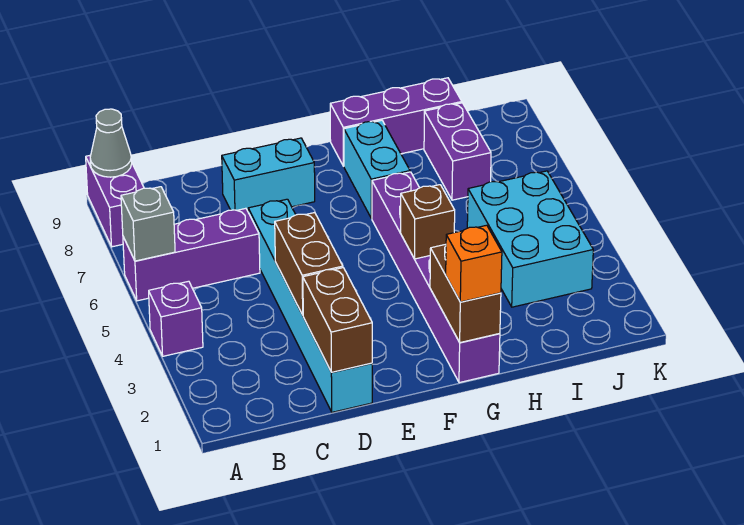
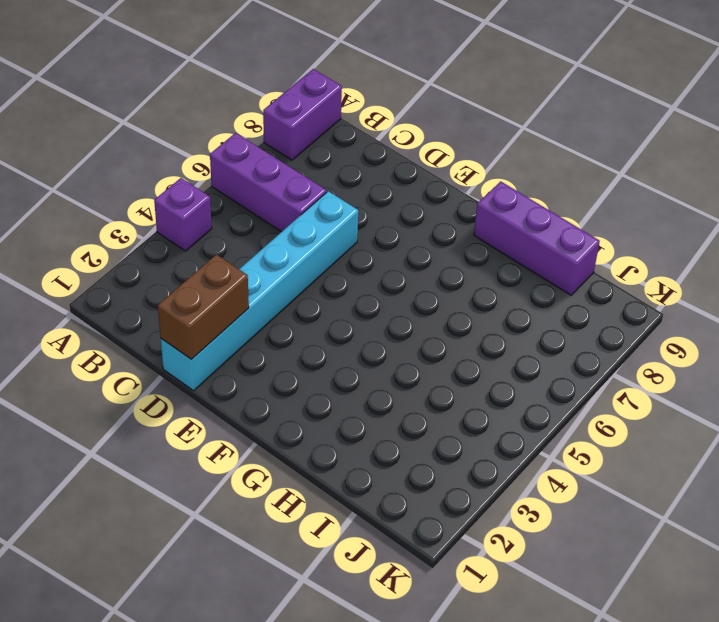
none -> cyan 1x2 brick [222,138,315,211]
none -> purple 1x6 brick [372,172,500,383]
none -> cyan 1x2 brick [344,120,410,218]

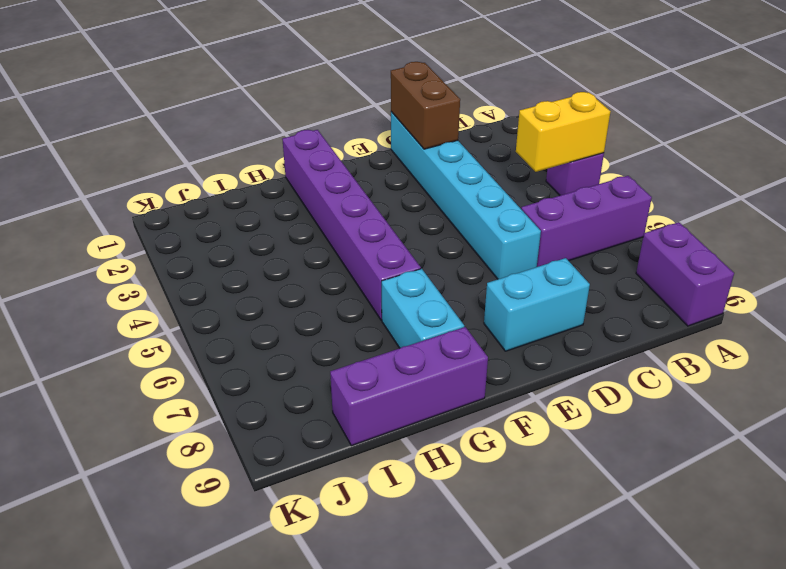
yellow 1x2 brick [516,92,611,172] -> none
none -> cyan 2x3 brick [467,171,593,307]
none -> purple 1x2 brick [424,103,491,200]
none -> grey 1x1 brick [121,187,175,261]

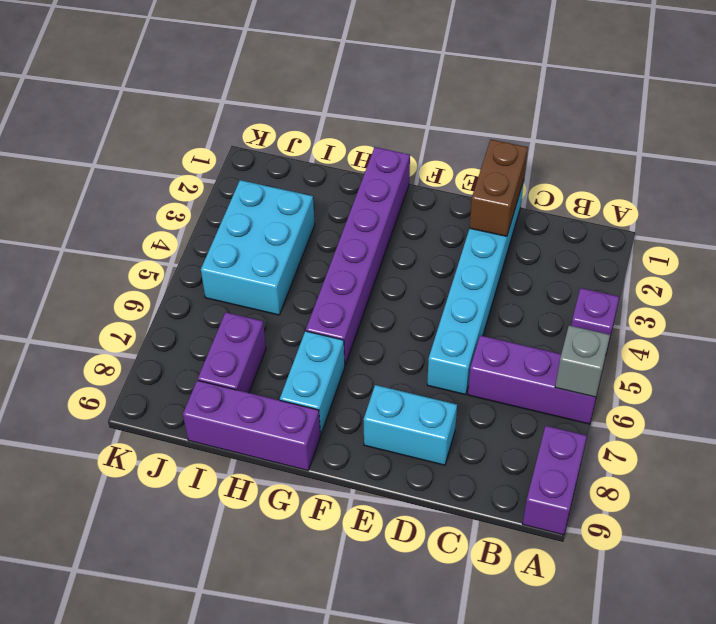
none -> grey 1x1 cone [90,109,132,177]
none -> brown 1x2 brick [275,213,343,315]
none -> brown 1x2 brick [430,244,501,343]

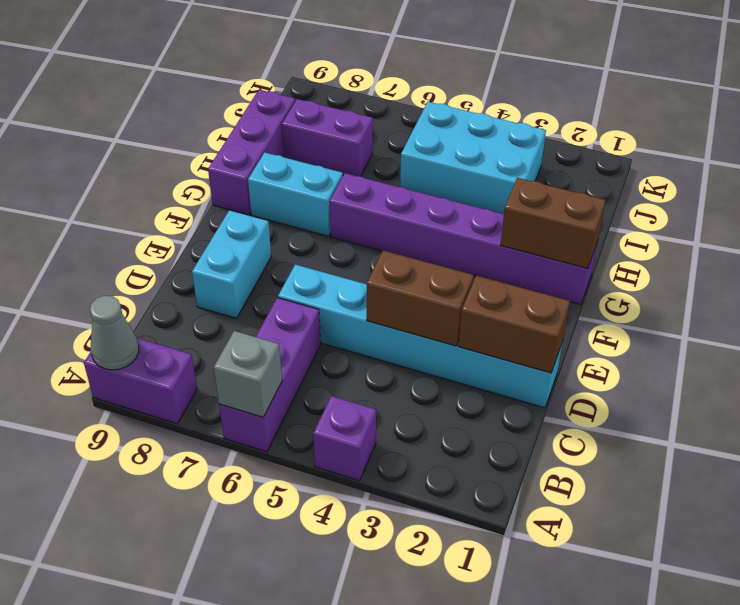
none -> brown 1x1 brick [401,185,455,259]
none -> orange 1x1 brick [446,225,502,302]

